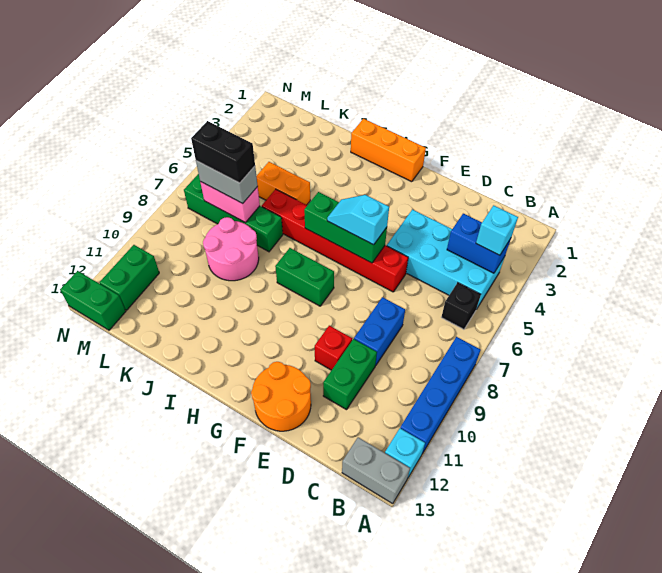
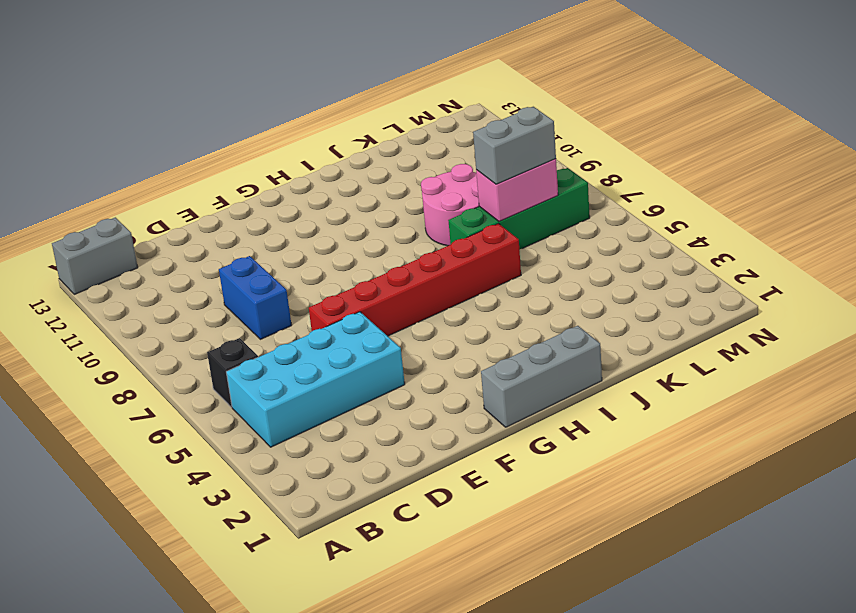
grey 1x3 brick [481,326,602,427] -> orange 1x3 brick [351,119,426,182]
none -> blue 1x4 brick [400,337,480,452]
none -> cyan 1x1 brick [385,428,425,477]
none -> green 1x2 brick [323,339,377,410]

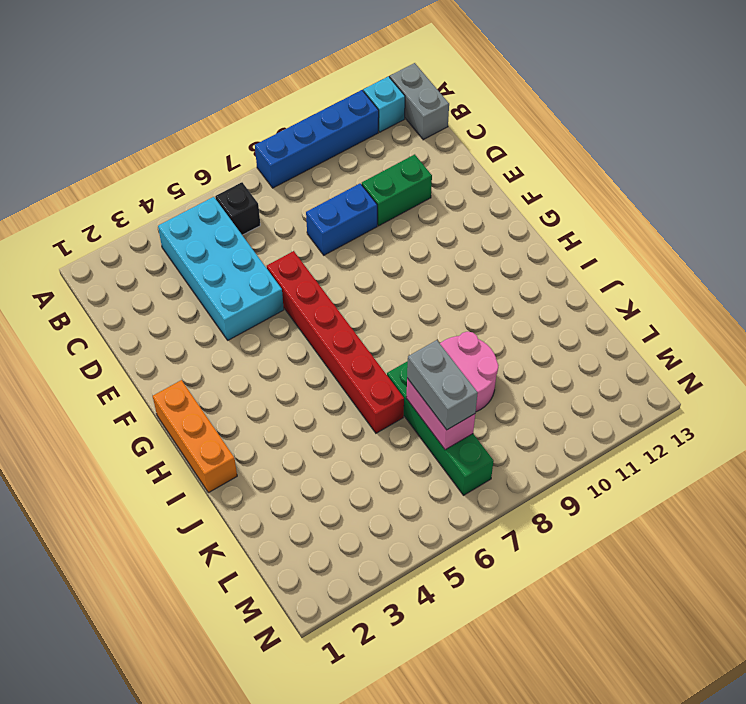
none -> red 1x1 brick [315,326,352,370]
none -> orange 2x2 round brick [251,362,311,431]
none -> green 1x2 brick [275,248,334,306]

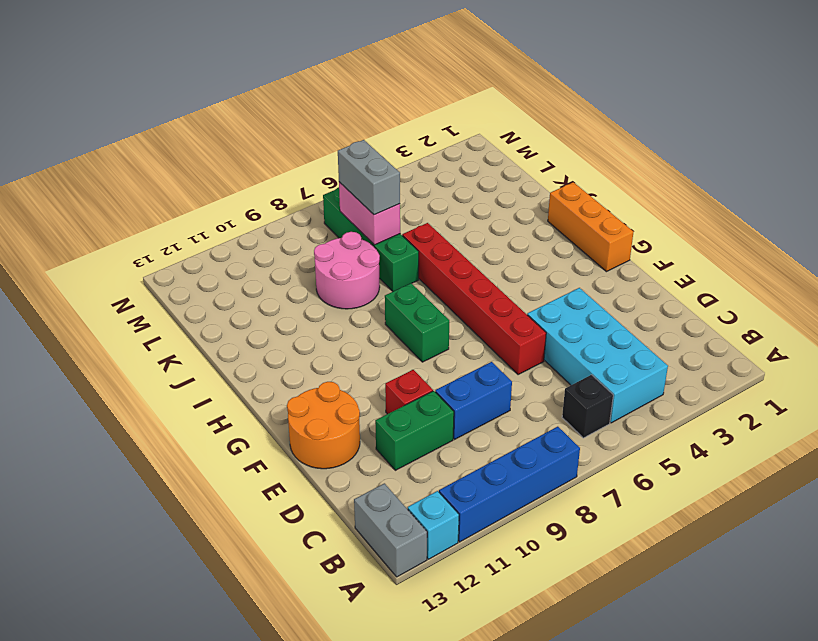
none -> orange 1x2 brick [256,162,310,205]
none -> green 1x2 brick [100,245,159,310]
none -> green 1x2 brick [60,271,126,330]

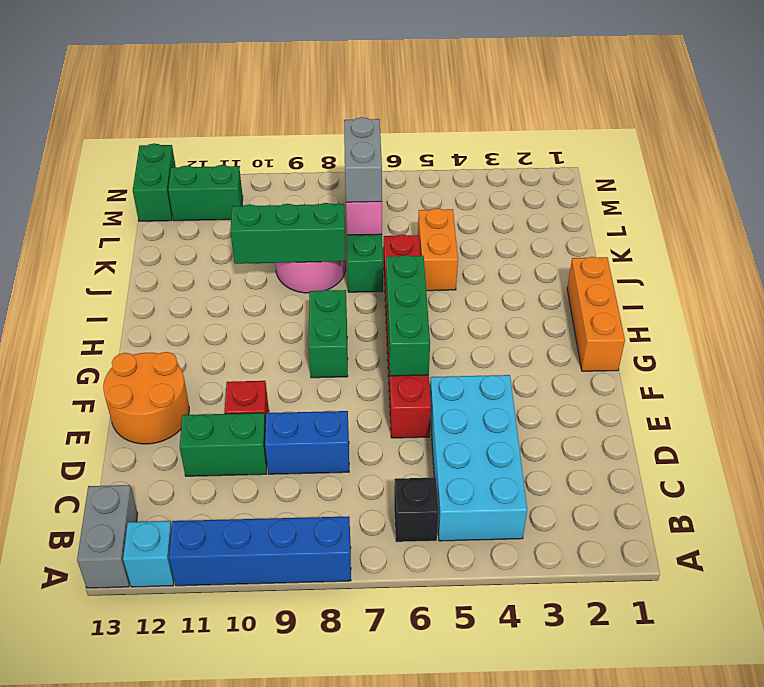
green 1x3 brick [230,203,345,264] -> none
none -> blue 1x2 brick [447,214,511,273]
none -> cyan 1x1 brick [476,205,518,255]
none -> cyan 1x2 slope [327,195,389,245]

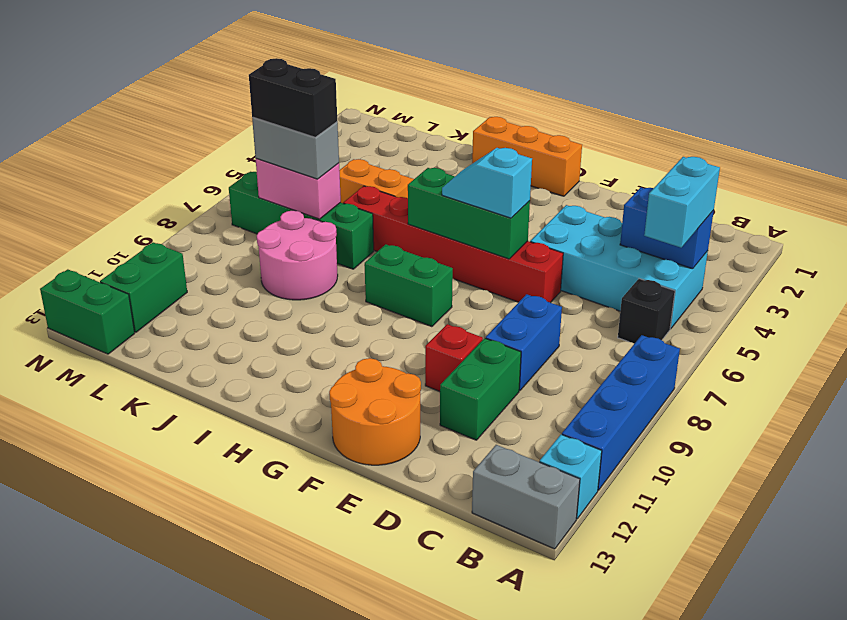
cyan 1x2 brick [644,157,720,248] -> cyan 1x1 brick [476,205,518,255]

